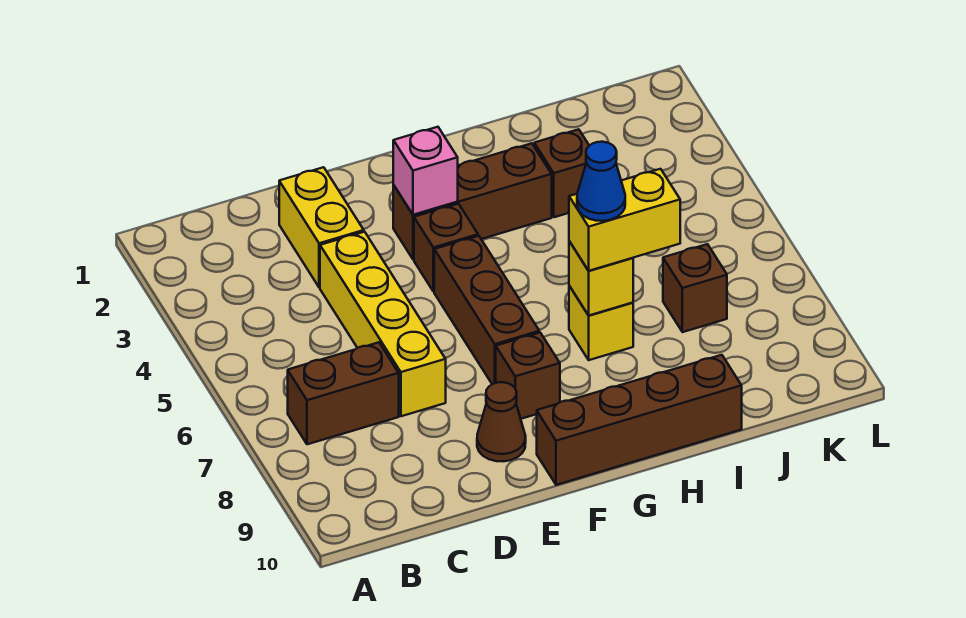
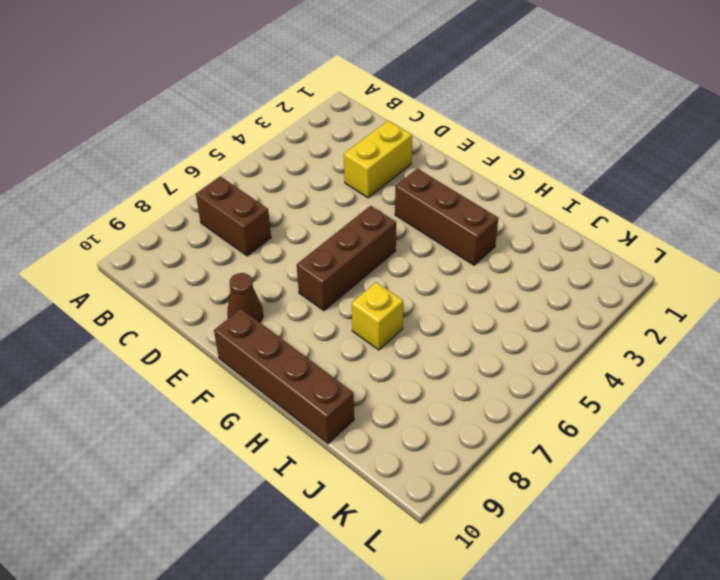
none -> yellow 1x4 brick [320,232,446,416]
none -> brown 1x1 brick [414,204,478,292]
none -> brown 1x1 brick [496,333,560,419]

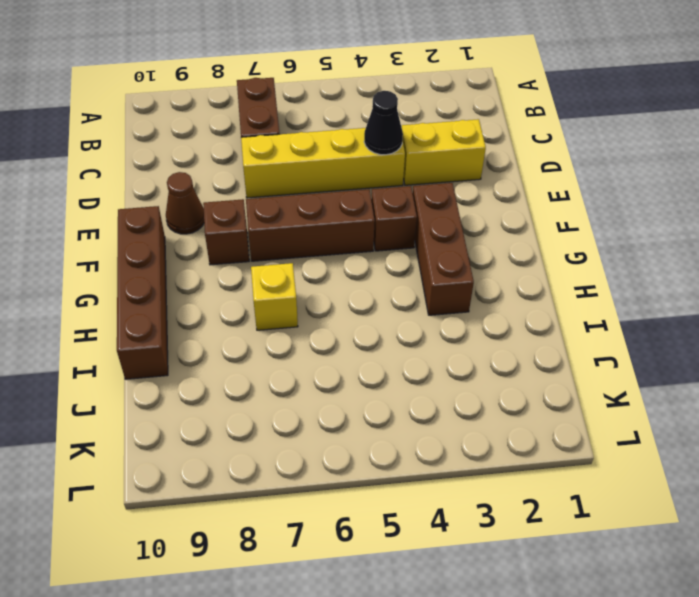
black 1x1 cone [364,91,403,155] -> none
none -> brown 1x1 brick [534,129,589,217]
none -> brown 1x1 brick [663,244,727,332]
none -> pink 1x1 brick [393,127,458,215]

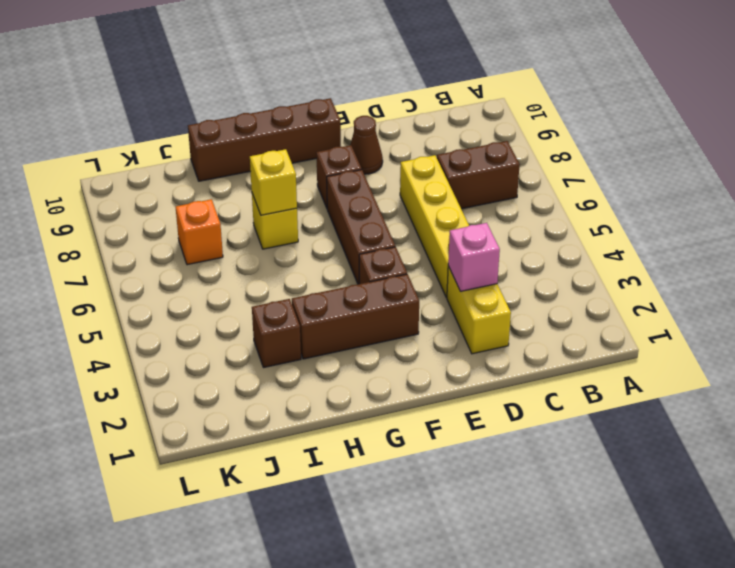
pink 1x1 brick [448,223,500,291] -> pink 1x1 brick moved to [393,127,458,215]
orange 1x1 brick [176,199,223,265] -> brown 1x1 brick [663,244,727,332]
none -> yellow 1x2 brick [569,169,680,271]
none -> blue 1x1 cone [577,142,625,221]

